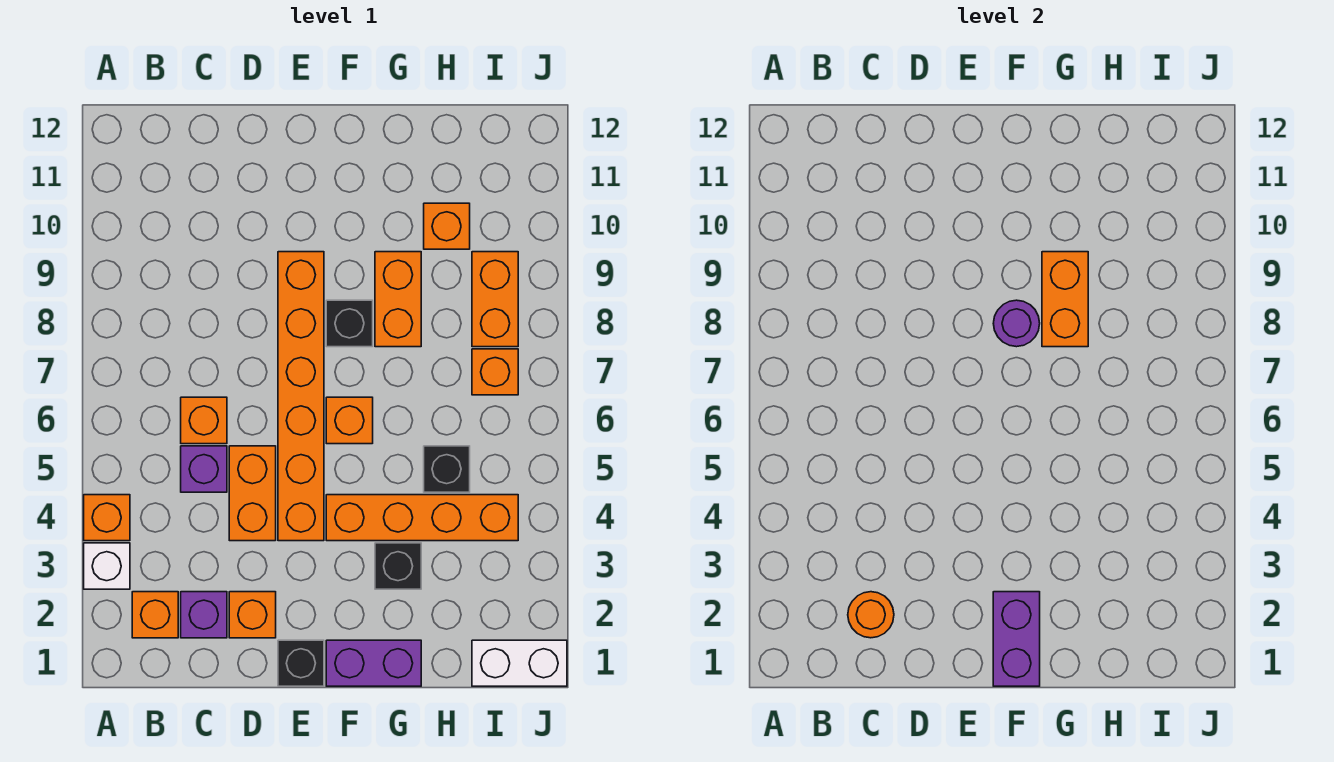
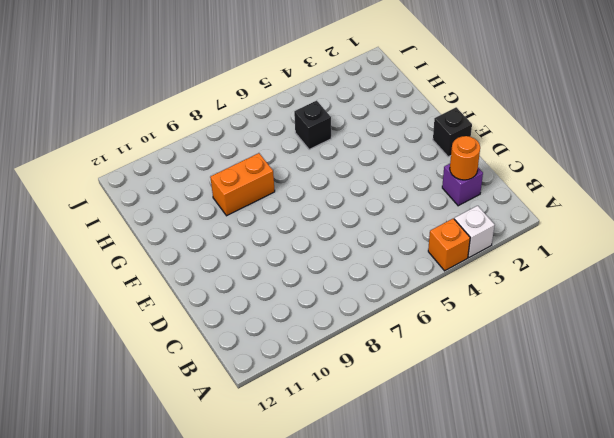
none -> orange 1x1 brick [132,592,178,638]
none -> purple 1x1 brick [181,446,227,492]
none -> orange 1x1 brick [181,397,227,444]

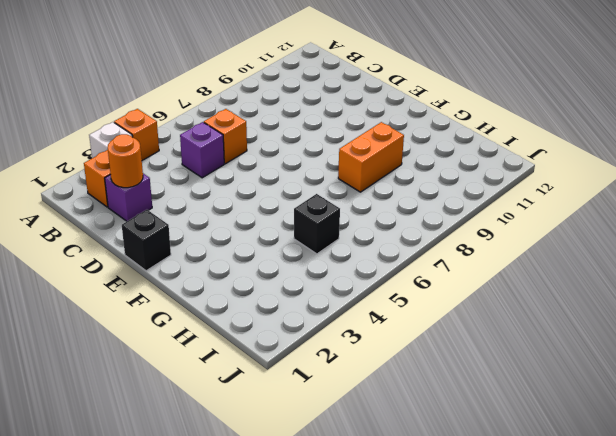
none -> orange 1x1 brick [229,592,276,638]
none -> orange 1x2 brick [229,446,276,541]
none -> orange 1x6 brick [278,252,324,541]

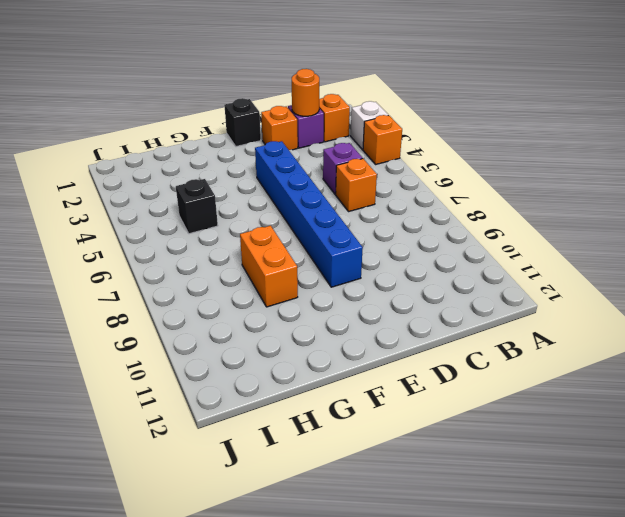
blue 1x6 brick [255,141,363,287] -> orange 1x6 brick [278,252,324,541]
none -> orange 1x2 brick [229,446,276,541]
none -> purple 1x2 brick [326,640,421,686]
none -> orange 1x4 brick [326,495,518,541]

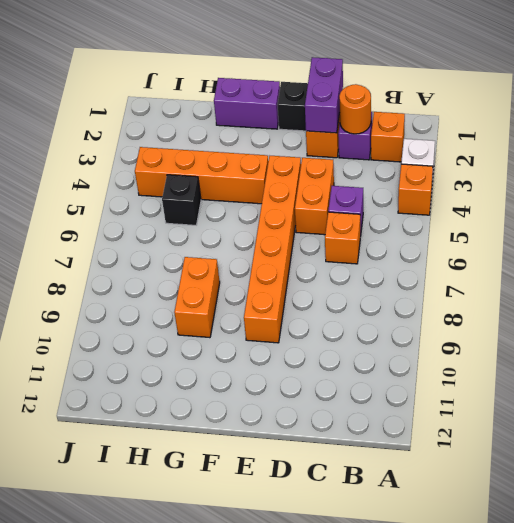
purple 1x2 brick [305,57,343,133] -> purple 1x2 brick moved to [993,592,1040,686]
none -> orange 1x1 brick [326,397,373,444]
none -> black 1x1 brick [326,300,373,347]
none -> black 1x1 brick [375,543,421,589]

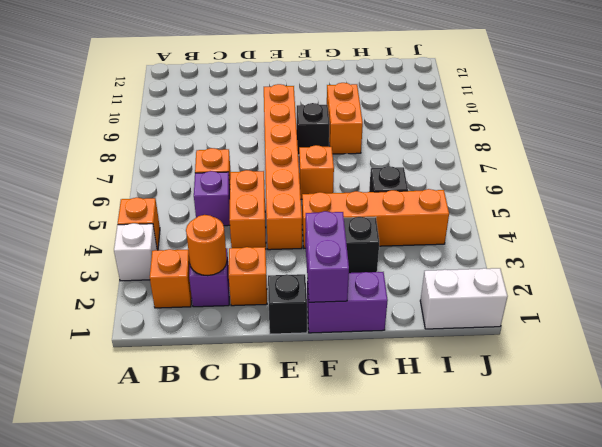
none -> orange 1x1 brick [424,203,470,249]
none -> orange 1x1 brick [472,349,518,395]
none -> orange 1x2 brick [472,252,518,347]

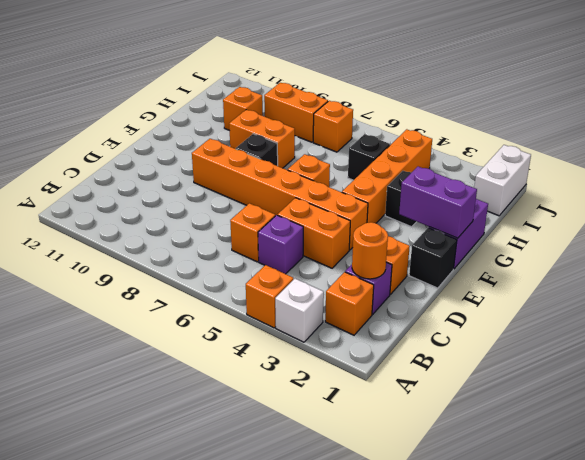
none -> purple 1x1 round brick [993,300,1040,347]
none -> orange 1x2 brick [1042,252,1088,347]

